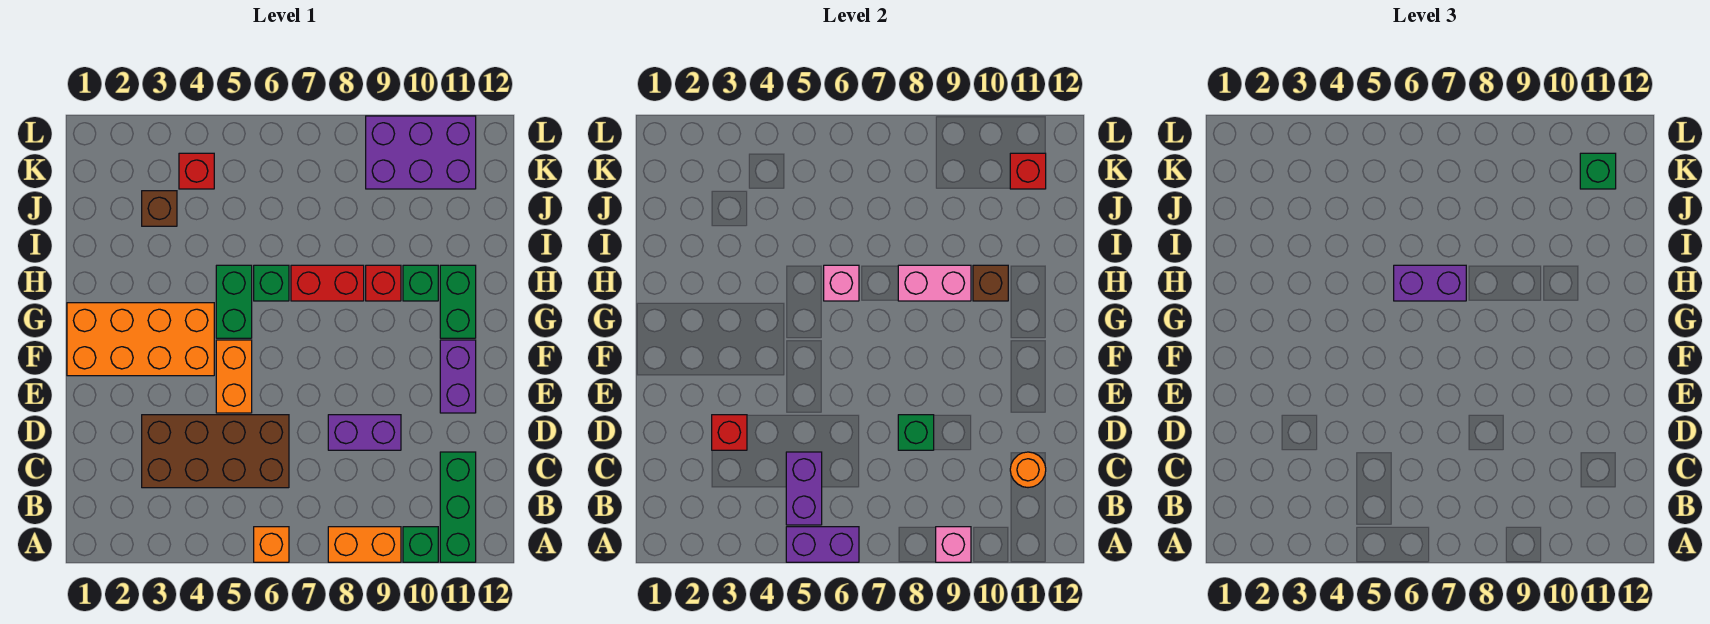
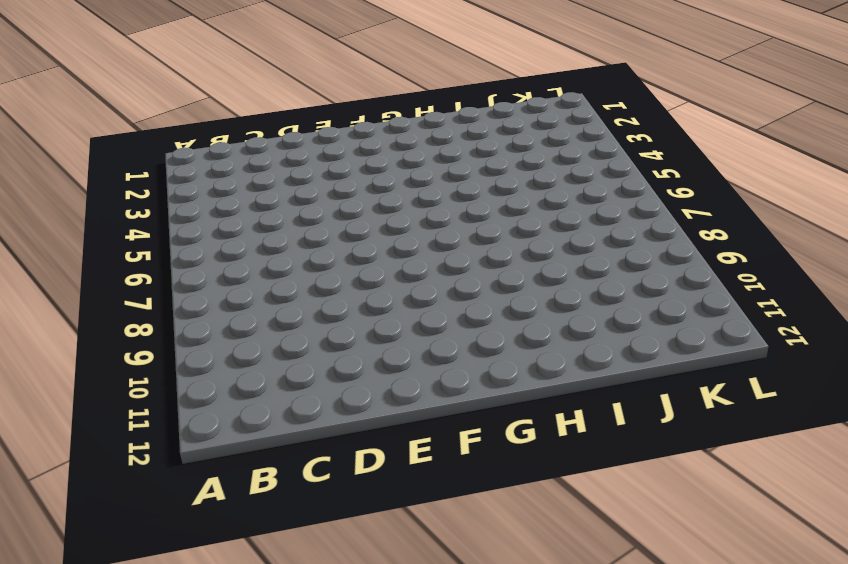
none -> orange 1x1 brick [254,527,289,562]
none -> orange 1x2 brick [328,527,401,562]
none -> green 1x1 brick [403,527,438,562]
none -> green 1x3 brick [440,452,476,562]

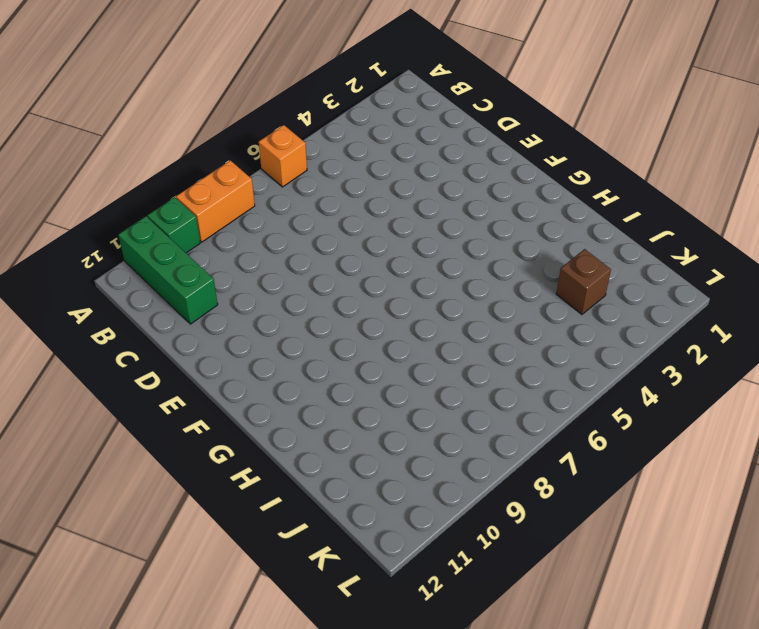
none -> brown 2x4 brick [142,415,289,488]
none -> purple 1x2 brick [328,415,401,450]
none -> orange 1x2 brick [216,340,252,413]
none -> purple 1x2 brick [440,340,476,413]

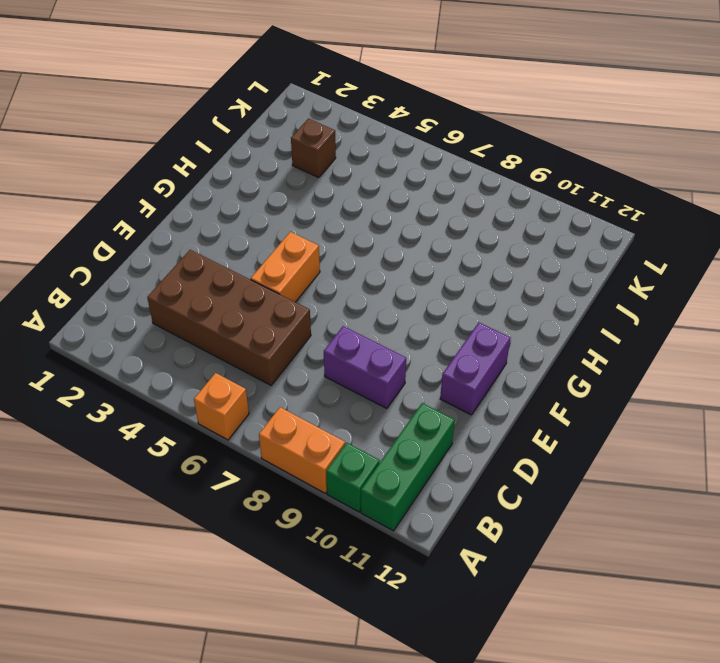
none -> orange 2x4 brick [67,303,214,376]
none -> green 1x2 brick [216,265,252,338]
none -> green 1x2 brick [440,265,476,338]
none -> green 1x1 brick [254,265,289,301]

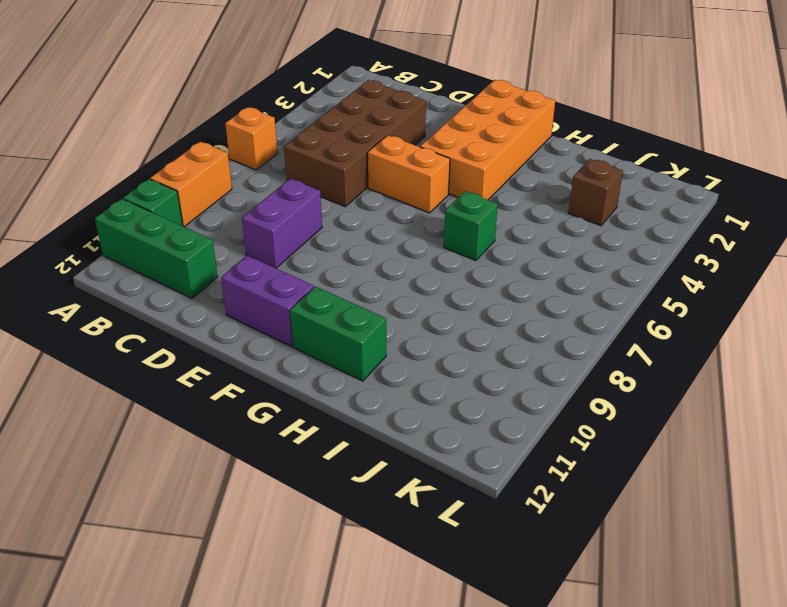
none -> green 1x2 brick [216,265,252,338]
none -> red 1x2 brick [291,265,364,301]
none -> red 1x1 brick [366,265,401,301]
none -> green 1x1 brick [403,265,438,301]

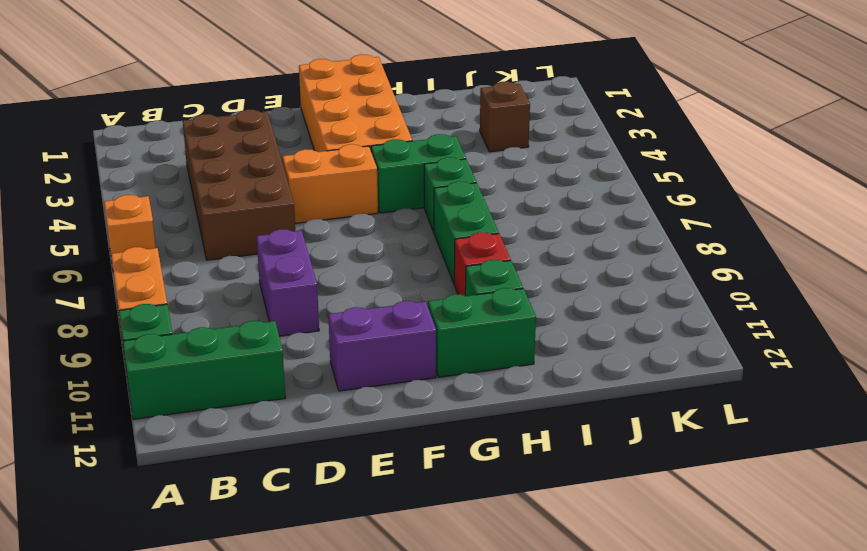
green 1x2 brick [434,181,499,283] -> red 1x2 brick [291,265,364,301]
none -> red 1x1 brick [179,153,214,189]
none -> purple 2x3 brick [366,116,476,189]
none -> purple 1x2 brick [786,527,859,562]
none -> pink 1x1 brick [936,527,971,562]

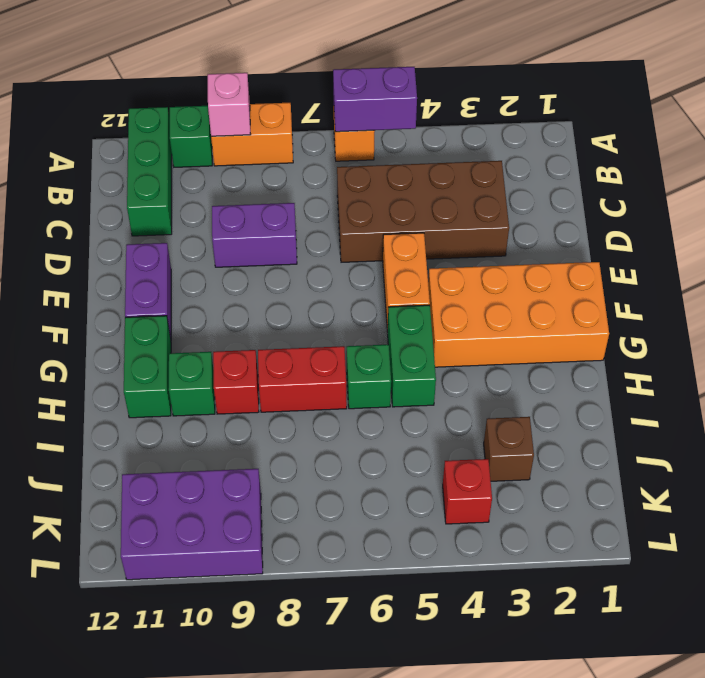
none -> purple 1x2 brick [786,452,822,525]
none -> orange 1x1 round brick [1010,452,1046,488]
none -> red 1x1 brick [712,415,747,450]
none -> green 1x1 brick [898,415,934,450]

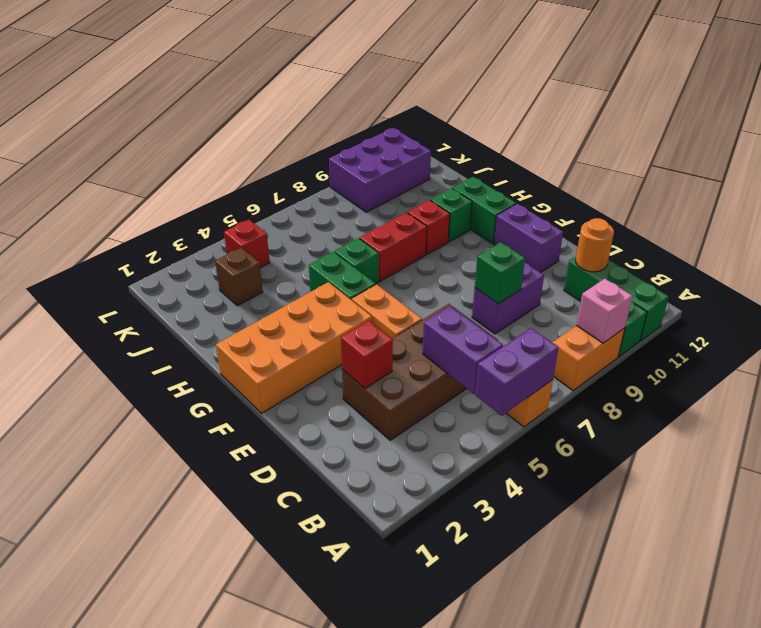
none -> pink 1x1 brick [824,265,859,301]
none -> pink 1x2 brick [898,265,971,301]
none -> brown 1x1 brick [973,265,1008,301]
none -> red 1x1 brick [1010,153,1046,189]

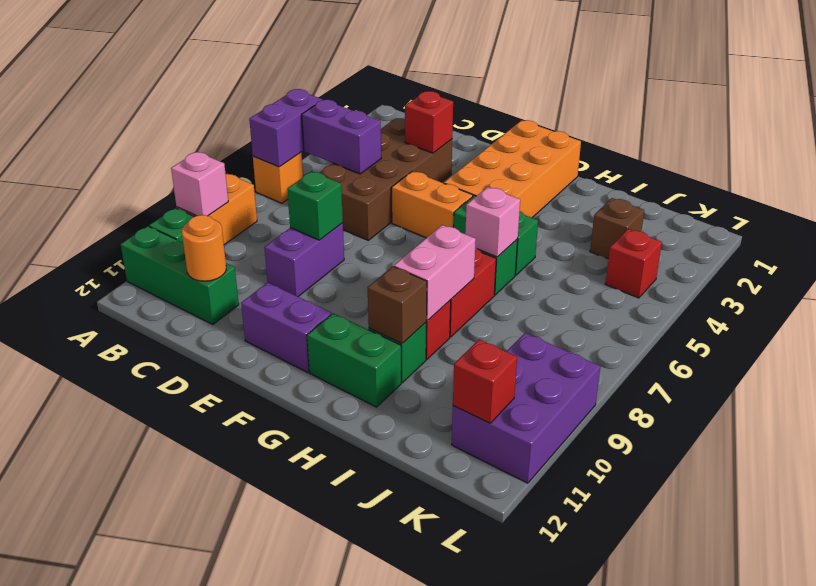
none -> purple 1x2 brick [1394,265,1466,301]
none -> green 1x1 brick [1580,153,1616,189]

